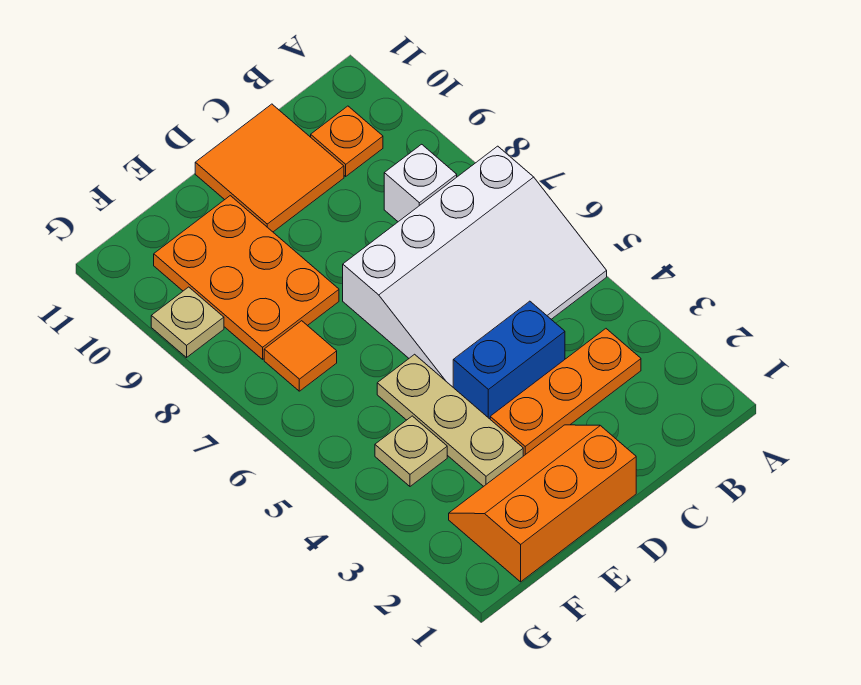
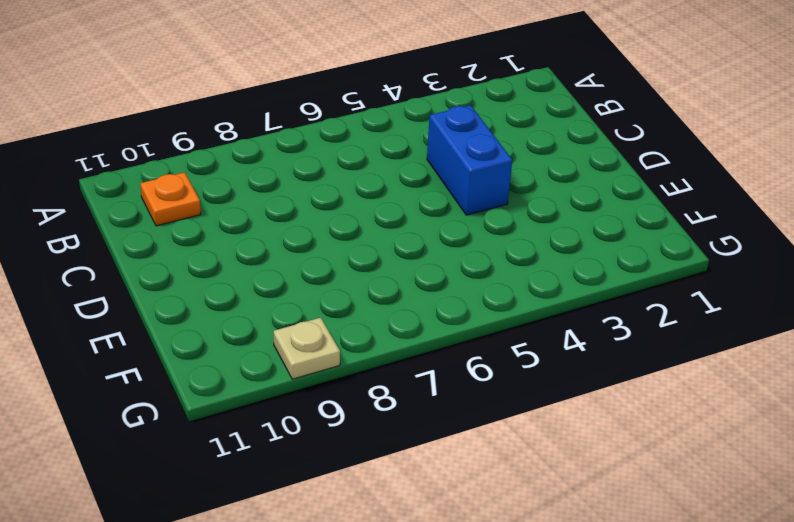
none -> white 3x4 slope [343,146,607,387]
none -> orange 1x3 plate [490,329,641,456]
none -> white 1x1 brick [384,144,457,222]

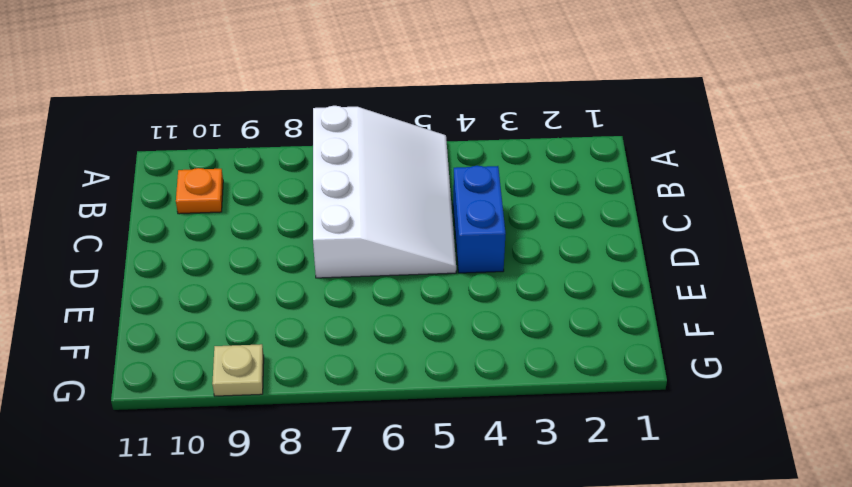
none -> orange 1x3 plate [490,329,641,456]
none -> white 1x1 brick [384,144,457,222]
none -> orange 2x2 tile [195,104,344,232]

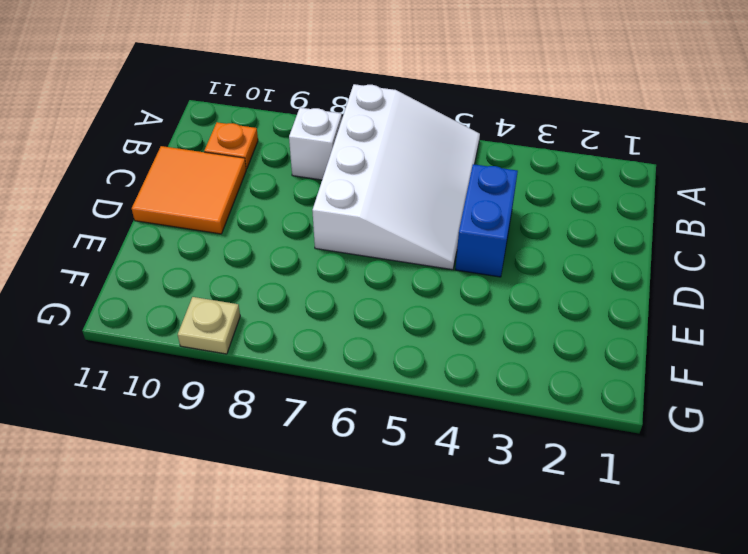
none -> orange 1x3 plate [490,329,641,456]
none -> orange 2x3 slope [449,425,636,582]
none -> tan 1x3 plate [377,354,523,486]

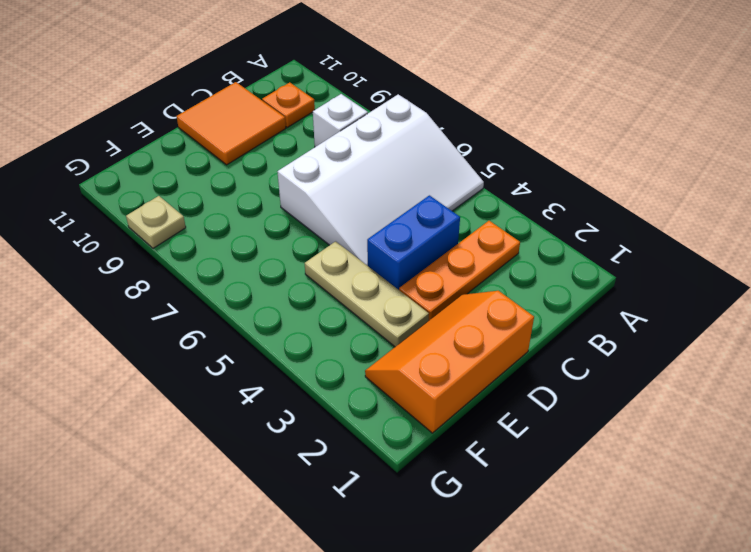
none -> orange 2x3 plate [154,196,339,359]
none -> tan 1x1 plate [375,416,447,486]
none -> orange 1x1 tile [264,321,337,391]

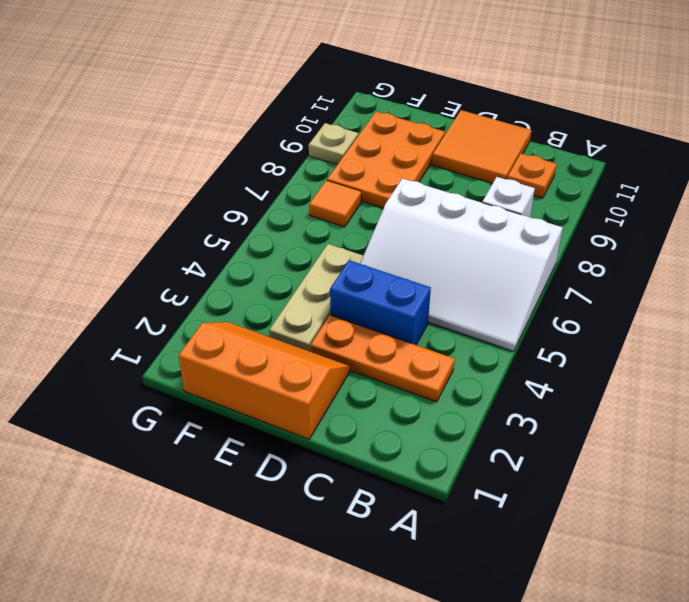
none -> tan 1x1 plate [375,416,447,486]

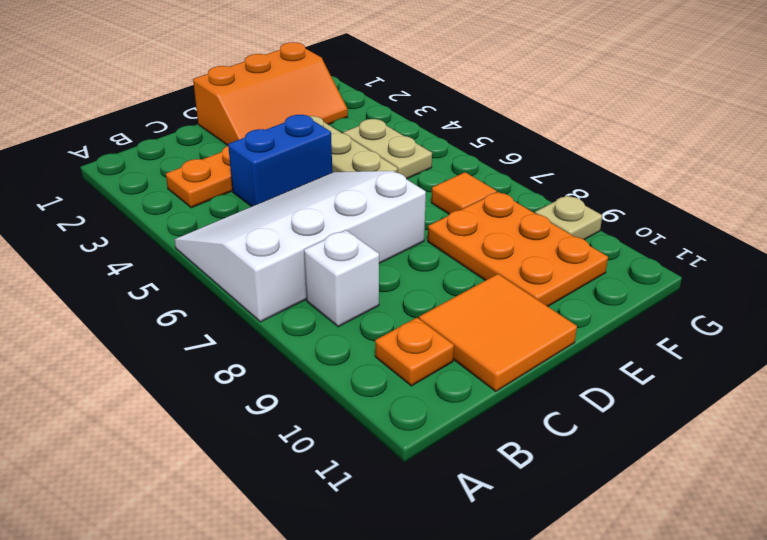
tan 1x2 plate [343,119,432,179] -> tan 1x1 plate [375,416,447,486]

